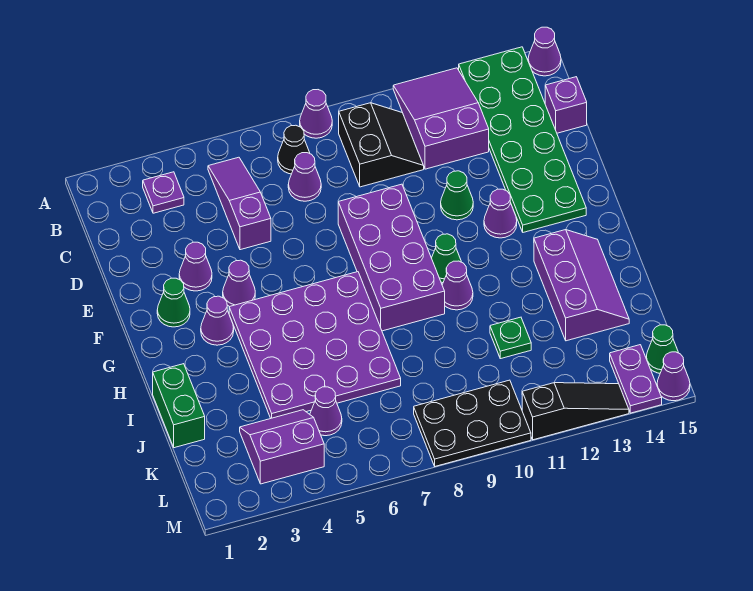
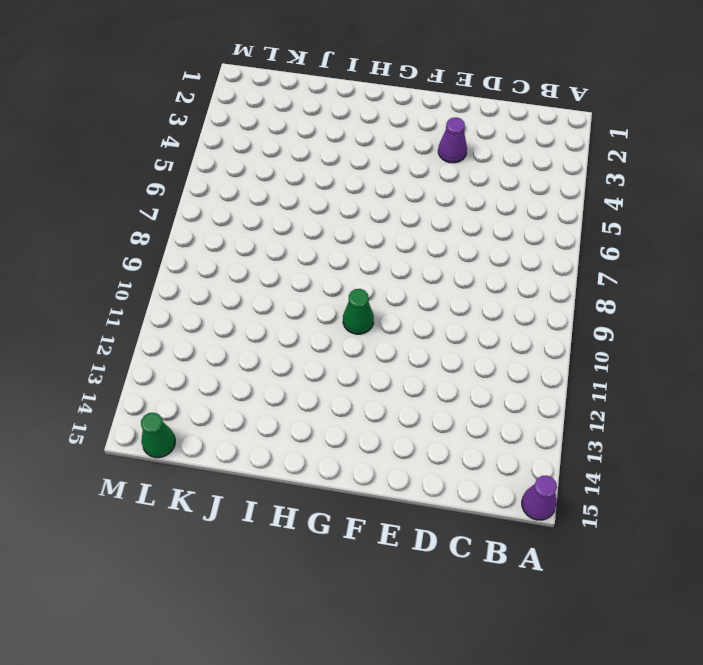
none -> purple 1x1 cone [300,90,332,138]
none -> purple 2x3 slope [393,68,489,169]
none -> green 2x6 plate [459,47,586,232]
none -> purple 1x1 plate [143,172,184,213]

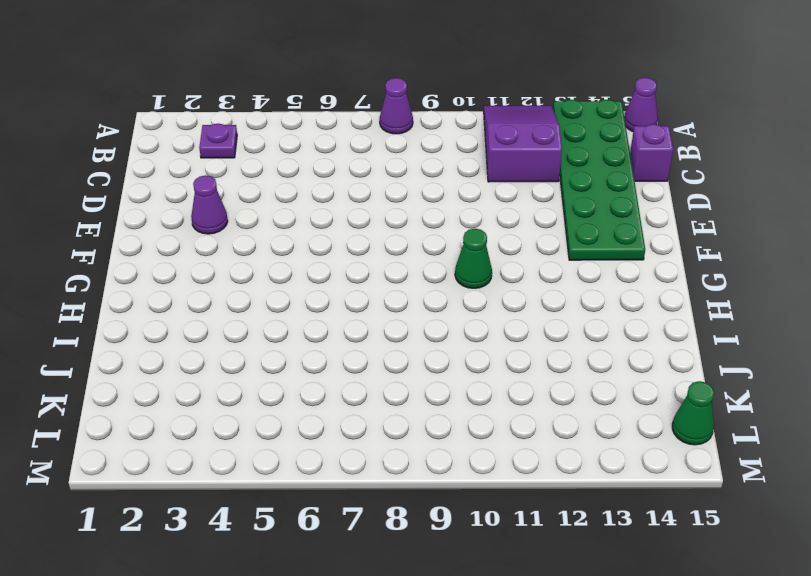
none -> purple 1x3 slope [208,157,271,250]
none -> black 1x1 cone [278,125,310,174]
none -> black 2x2 slope [339,103,424,187]
none -> purple 1x1 cone [288,153,321,201]

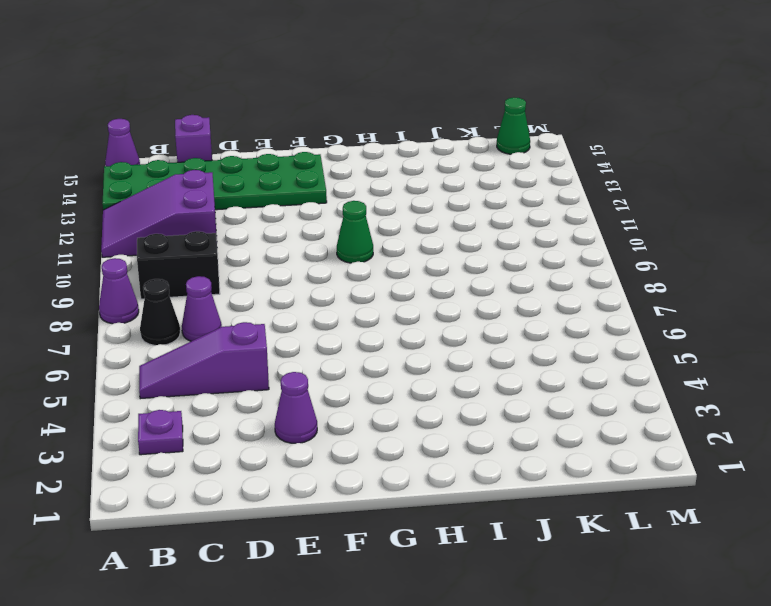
none -> purple 2x4 brick [338,184,445,331]
none -> green 1x1 cone [441,171,473,220]
none -> green 1x1 cone [157,278,190,327]
none -> purple 1x1 cone [223,260,255,307]

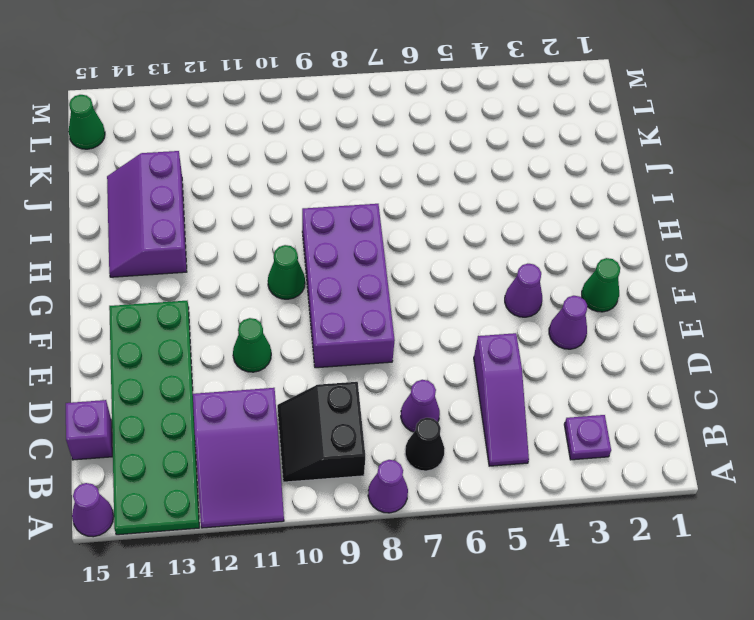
none -> purple 1x1 cone [484,189,517,238]
none -> purple 1x1 cone [201,296,234,345]
none -> purple 4x4 plate [229,272,401,418]
none -> purple 1x1 cone [442,261,473,310]

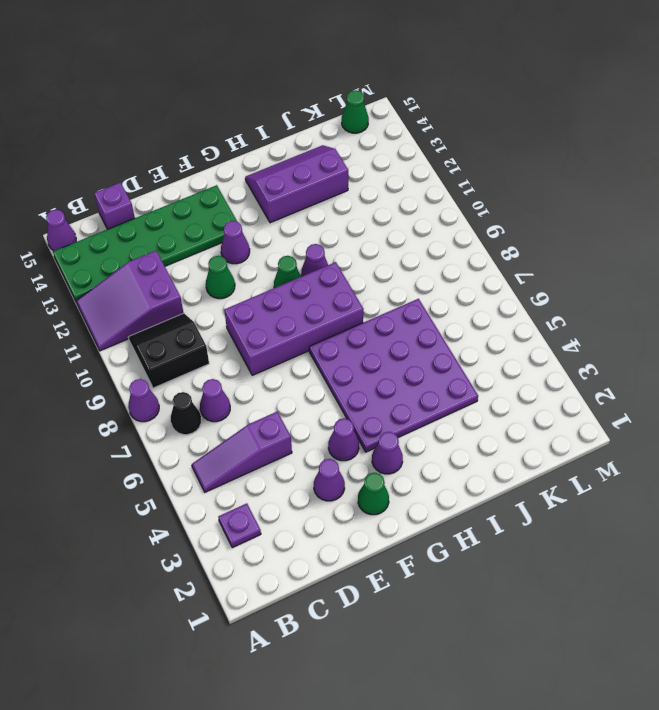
none -> green 1x2 brick [153,364,205,448]
none -> green 1x1 plate [490,317,531,359]
none -> purple 2x2 slope [240,410,324,484]
none -> purple 1x1 cone [310,387,342,436]

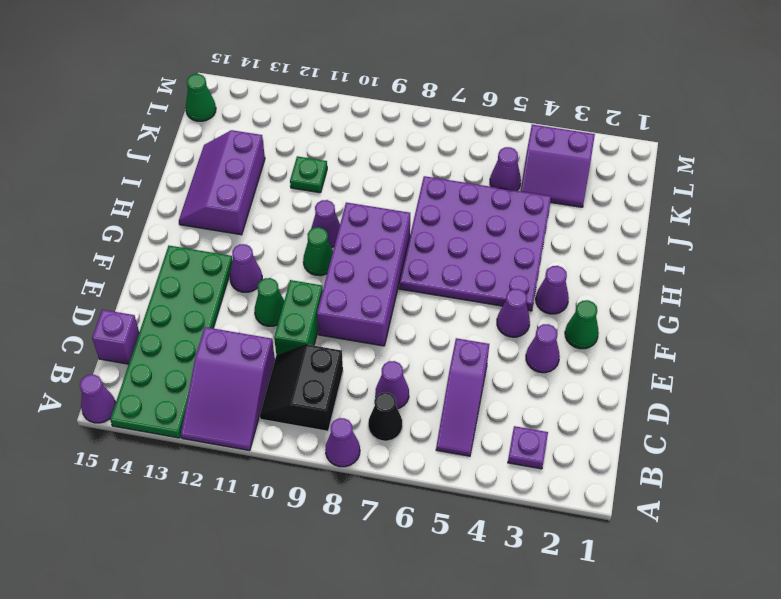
green 1x2 brick [274,280,323,356] -> green 1x2 brick moved to [153,364,205,448]
none -> black 2x3 plate [414,380,531,466]
none -> purple 1x2 plate [610,345,662,413]
none -> black 1x3 slope [522,383,629,440]
none -> purple 1x1 cone [657,352,690,401]

